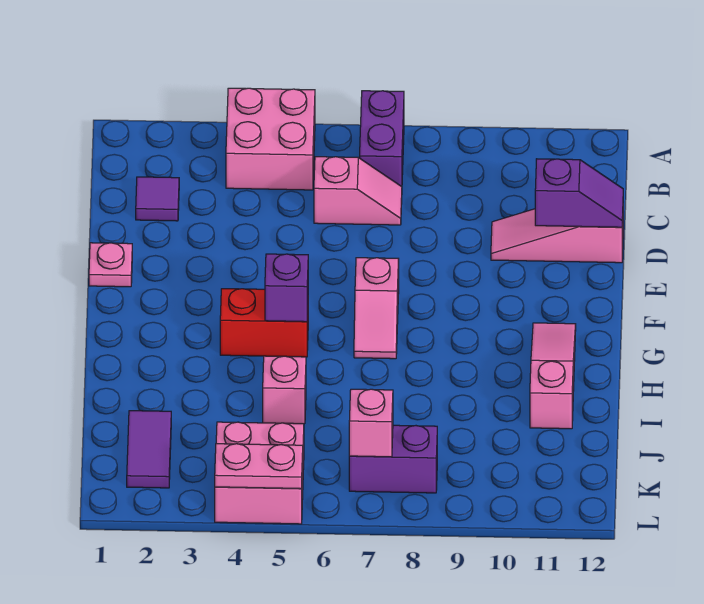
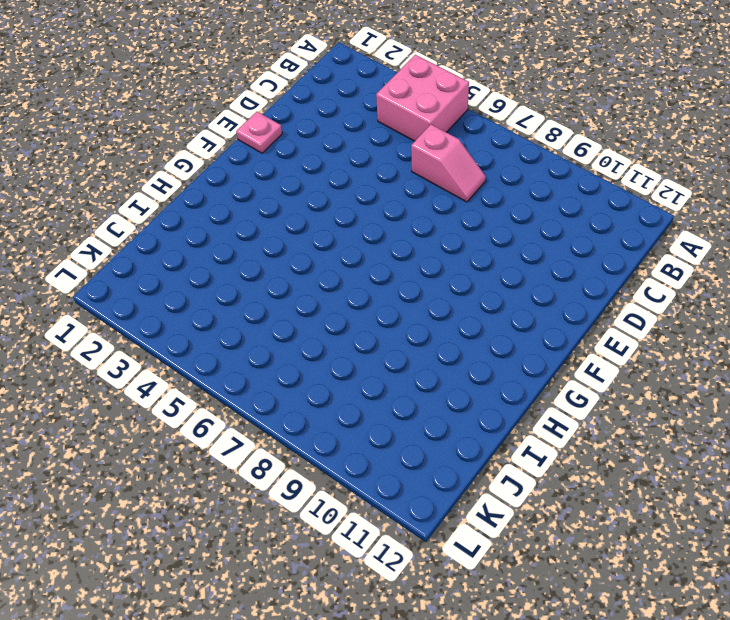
none -> purple 1x2 brick [360,91,404,187]
none -> purple 1x1 tile [136,177,179,221]
none -> pink 1x3 slope [491,209,623,263]

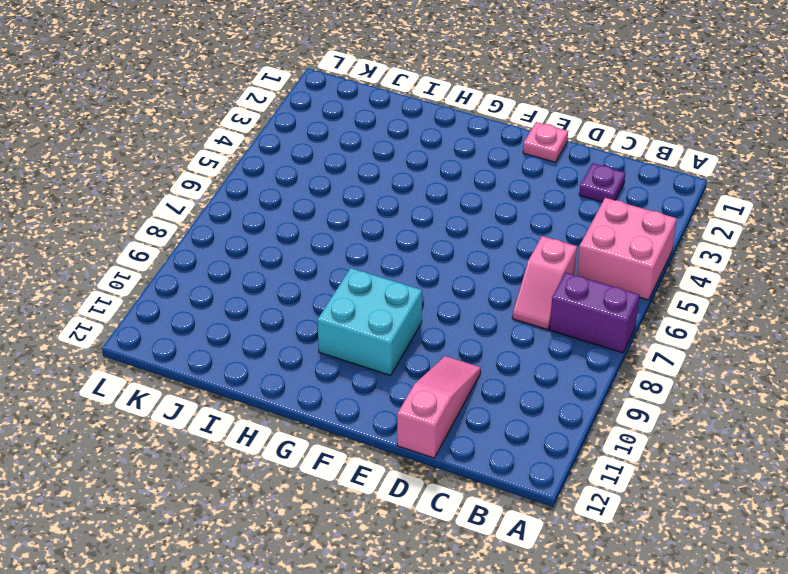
purple 1x1 plate [579,163,625,202] -> purple 1x1 tile [136,177,179,221]
cyan 2x2 brick [317,268,422,375] -> none
none -> pink 1x2 slope [354,258,399,359]
none -> red 1x2 brick [220,289,308,357]
none -> pink 1x3 slope [530,323,576,429]

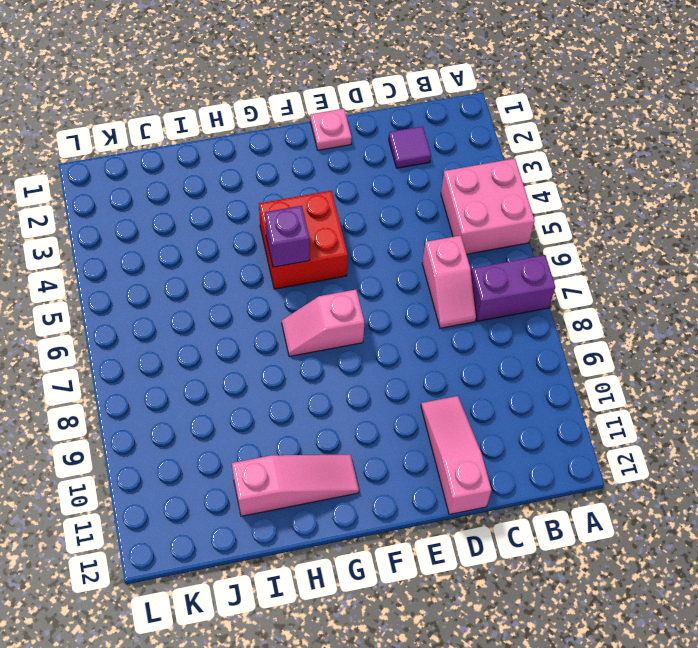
red 2x2 brick [259,191,348,289] -> red 1x2 brick [220,289,308,357]
none -> pink 1x1 brick [263,356,306,424]
none -> purple 1x2 tile [127,411,171,488]
none -> pink 2x2 brick [215,422,304,524]

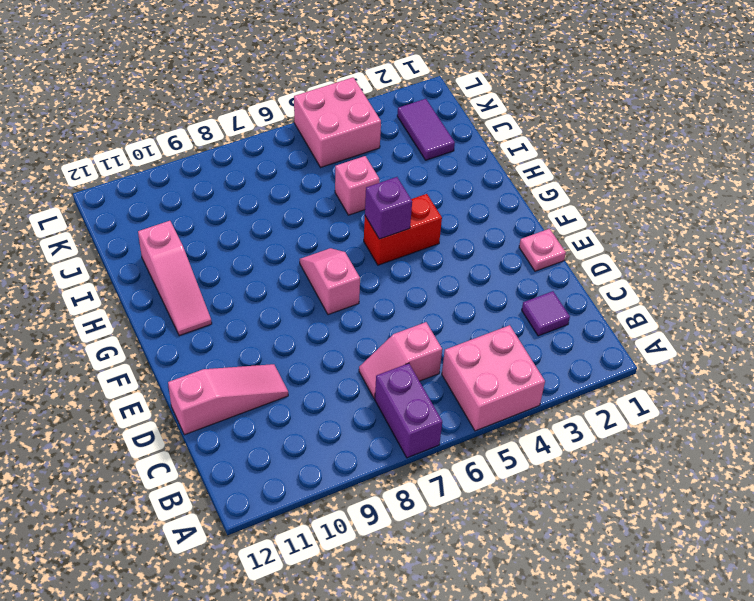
none -> purple 1x2 brick [349,425,437,493]
none -> purple 1x2 slope [535,159,623,227]
none -> pink 1x1 brick [349,389,393,457]

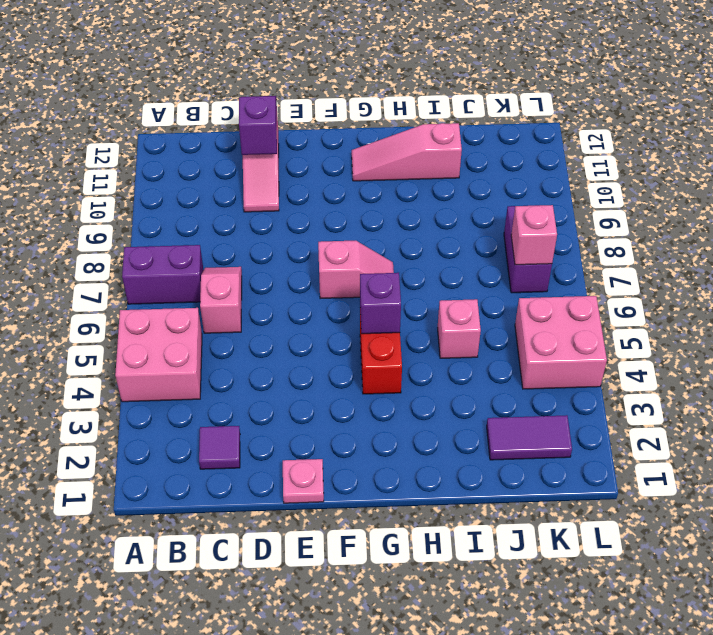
none -> pink 1x2 plate [215,444,303,489]

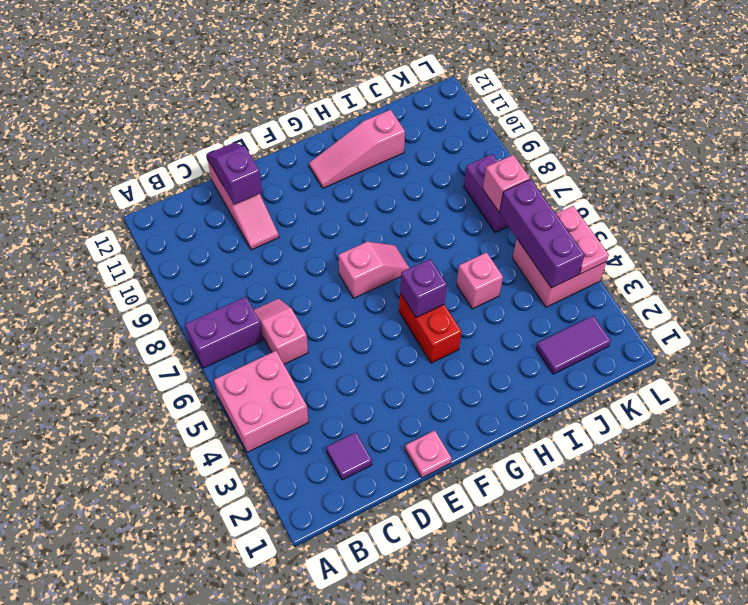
purple 1x3 brick [500,179,585,288] -> none

